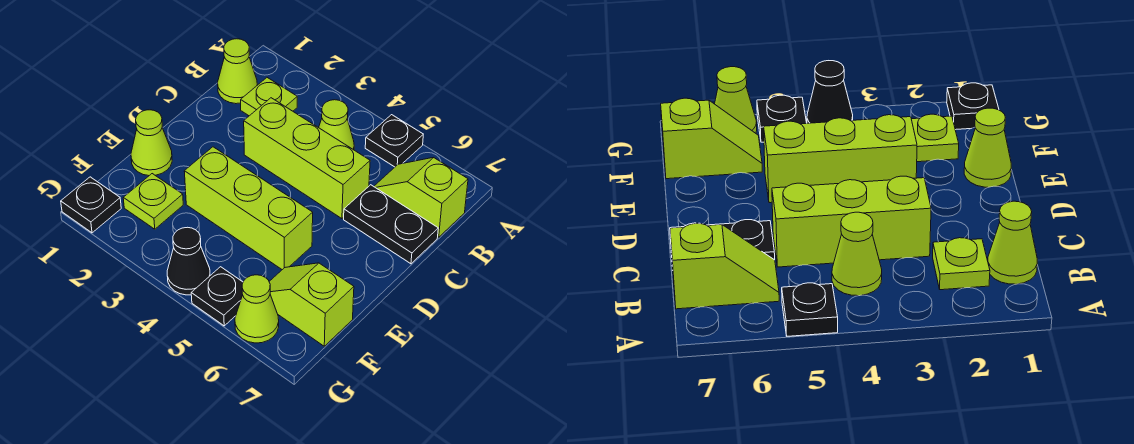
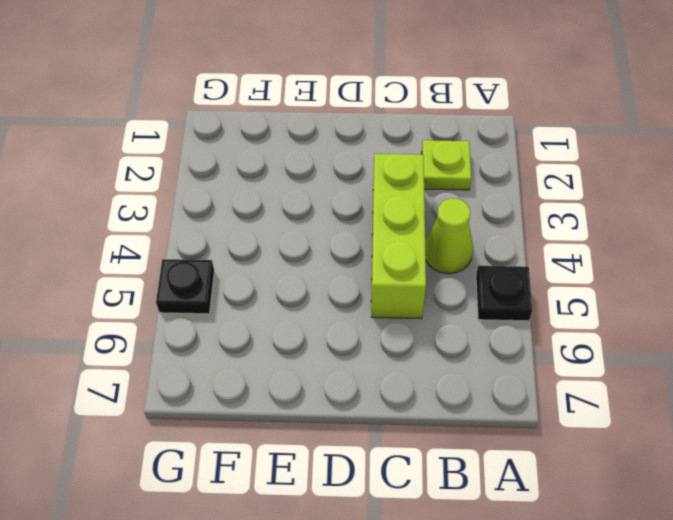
none -> lime 1x1 cone [218,39,257,104]
none -> lime 1x2 slope [374,158,468,237]
none -> black 1x2 plate [344,185,438,264]

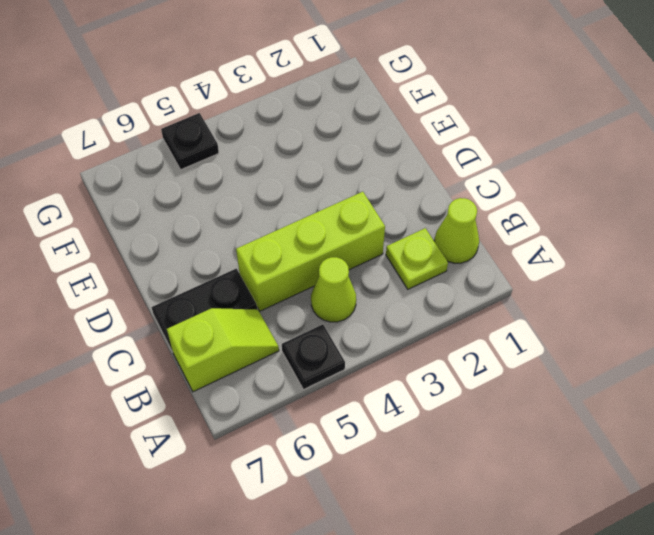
none -> lime 1x1 cone [131,110,172,176]
none -> lime 1x3 brick [184,147,313,270]
none -> lime 1x1 plate [123,174,183,229]

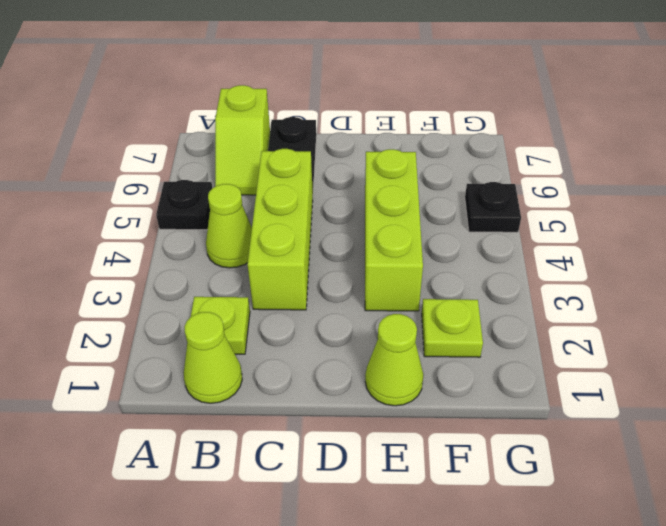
none -> lime 1x2 slope [269,263,354,346]
none -> black 1x1 plate [61,177,121,233]
none -> black 1x1 cone [167,227,210,295]

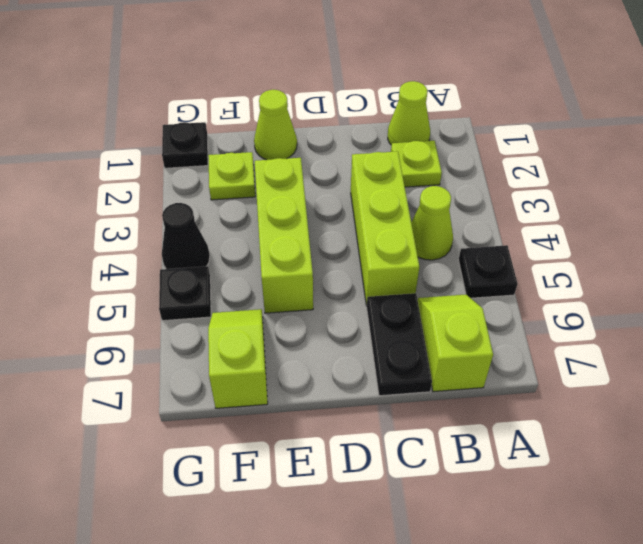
none -> lime 1x1 cone [235,275,279,343]

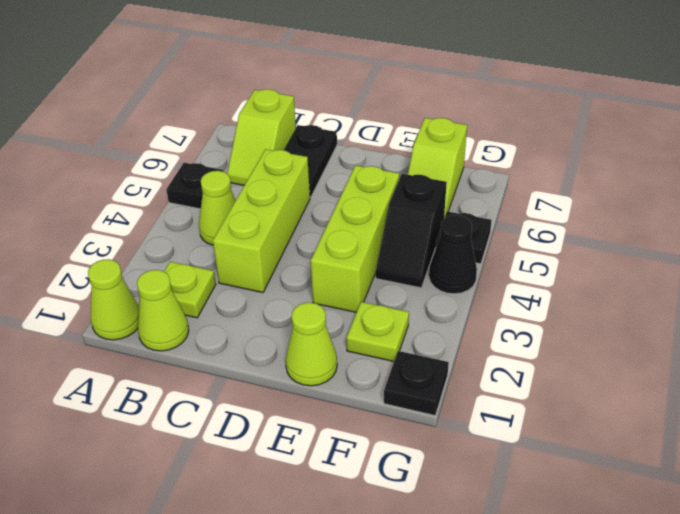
lime 1x1 cone [88,259,139,340] -> lime 1x1 cone moved to [235,275,279,343]
black 1x2 slope [376,174,447,288] -> none

